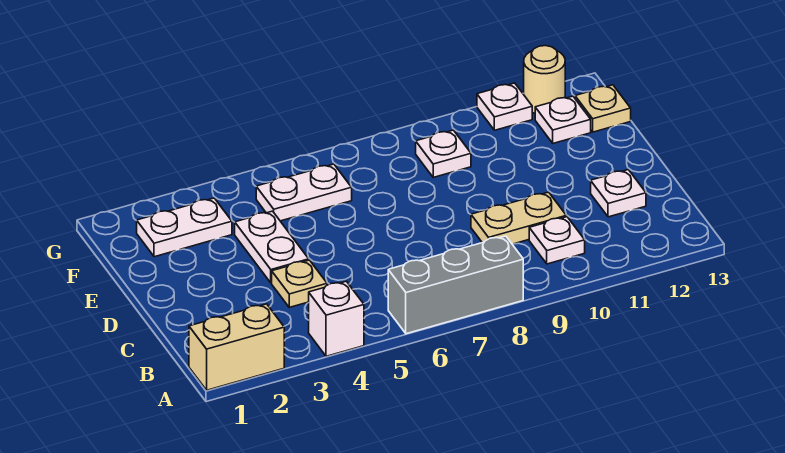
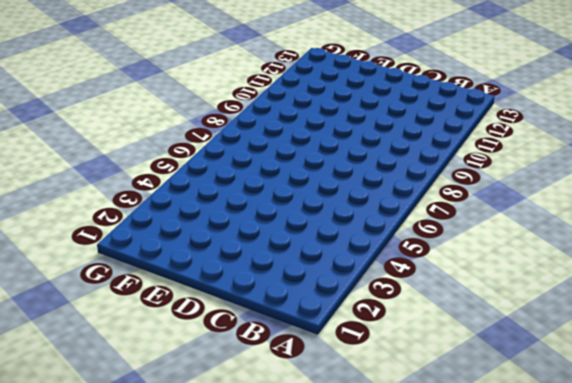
none -> tan 1x2 brick [189,304,284,390]
none -> white 1x1 brick [309,281,364,356]
none -> grey 1x3 brick [388,236,523,334]

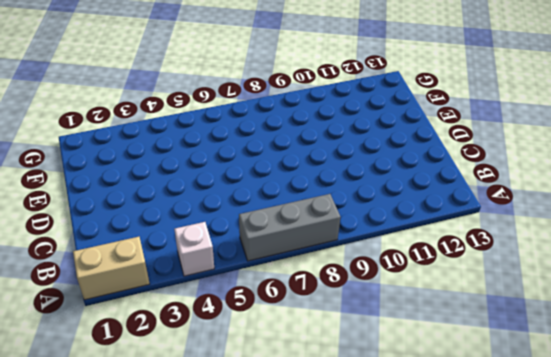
none -> white 1x1 plate [529,217,585,264]
none -> tan 1x1 plate [272,260,327,307]
none -> tan 1x2 plate [471,192,566,244]

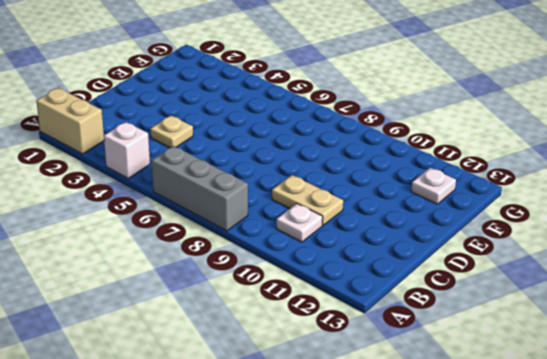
none -> white 1x1 plate [591,170,646,217]
none -> white 1x2 plate [235,211,309,283]
none -> white 1x2 plate [137,198,232,257]

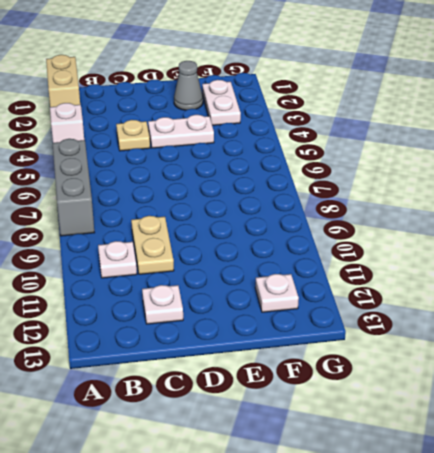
grey 1x1 cone [174,61,203,110] -> none
none -> white 1x2 plate [256,164,352,221]
none -> white 1x1 plate [416,130,471,177]
none -> tan 1x1 plate [575,85,631,132]

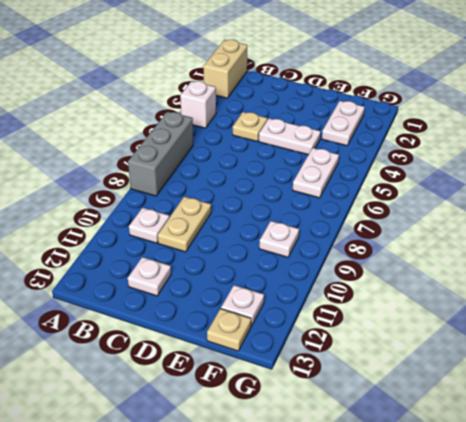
none -> white 1x1 plate [477,83,532,130]
none -> tan 1x1 round brick [524,46,565,113]

